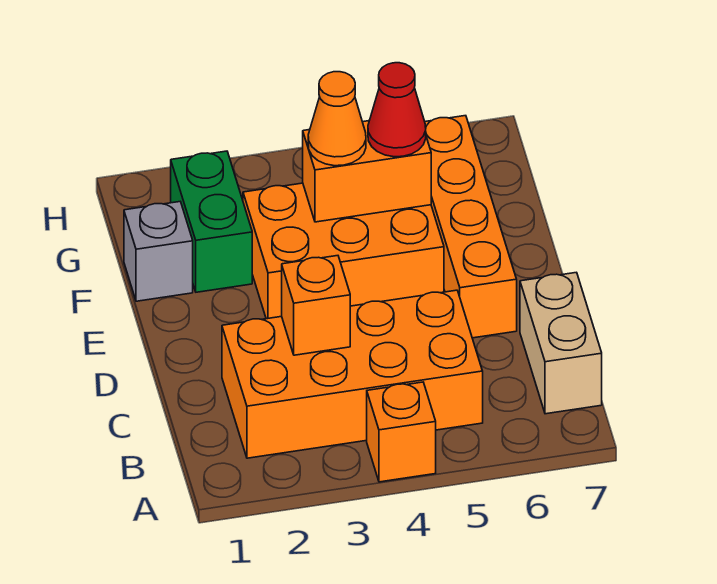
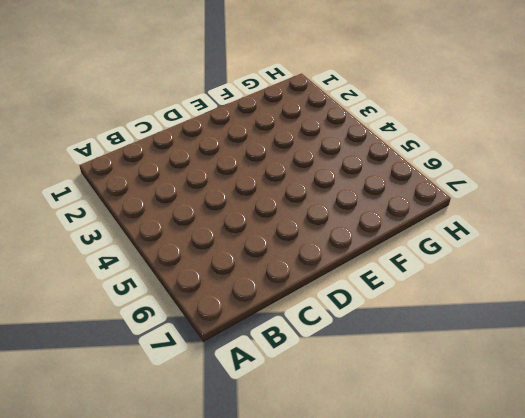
none -> orange 1x1 brick [367,382,436,482]
none -> orange 2x4 brick [222,290,483,458]

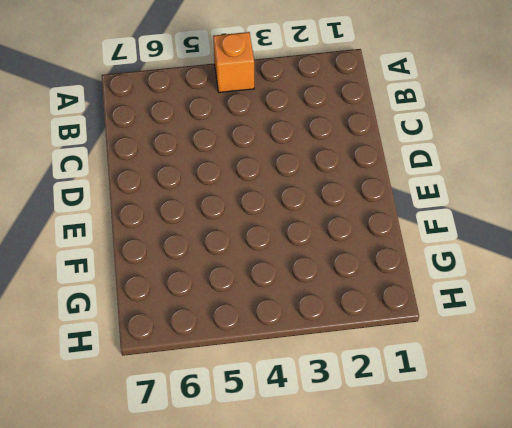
none -> orange 2x4 brick [222,290,483,458]
none -> tan 1x2 brick [520,272,602,414]

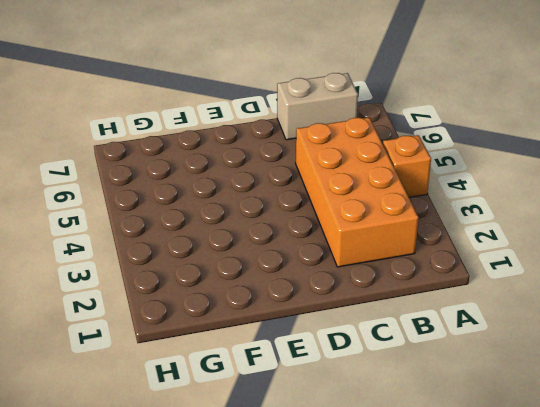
none -> orange 1x4 brick [425,116,517,338]
none -> orange 2x3 brick [243,183,444,319]

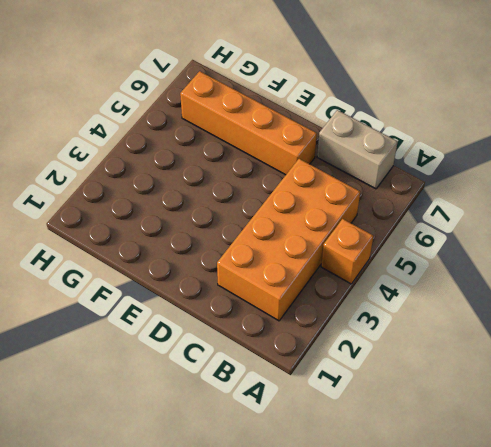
none -> orange 2x3 brick [243,183,444,319]
none -> grey 1x1 brick [124,202,193,301]

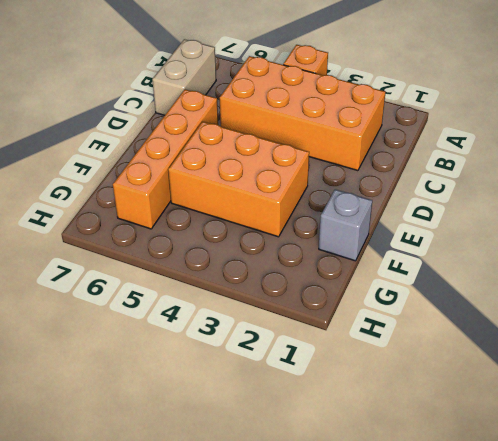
none -> green 1x2 brick [171,151,252,292]
none -> orange 1x1 brick [282,256,350,355]

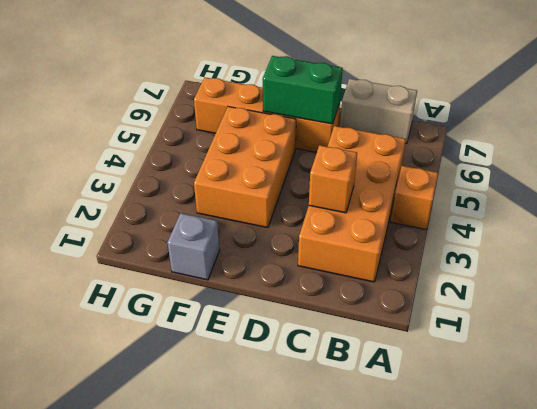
green 1x2 brick [263,56,343,124] -> green 1x2 brick moved to [171,151,252,292]
none -> orange 1x2 brick [303,121,431,222]
none -> orange 1x1 cone [308,72,366,166]

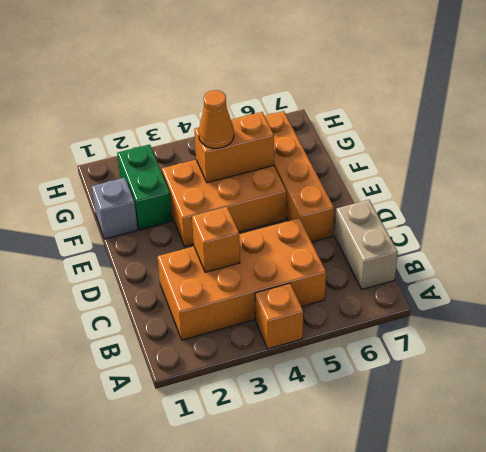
none -> red 1x1 cone [368,63,426,157]

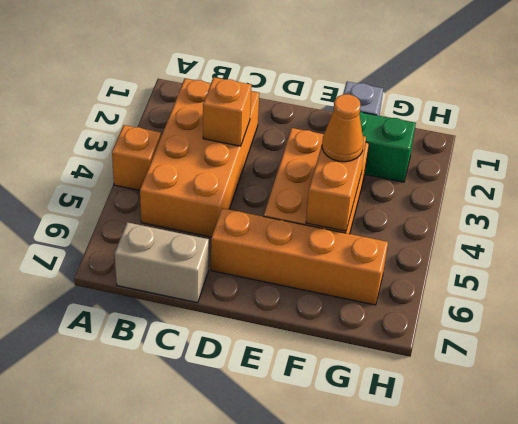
none -> red 1x1 cone [368,63,426,157]

